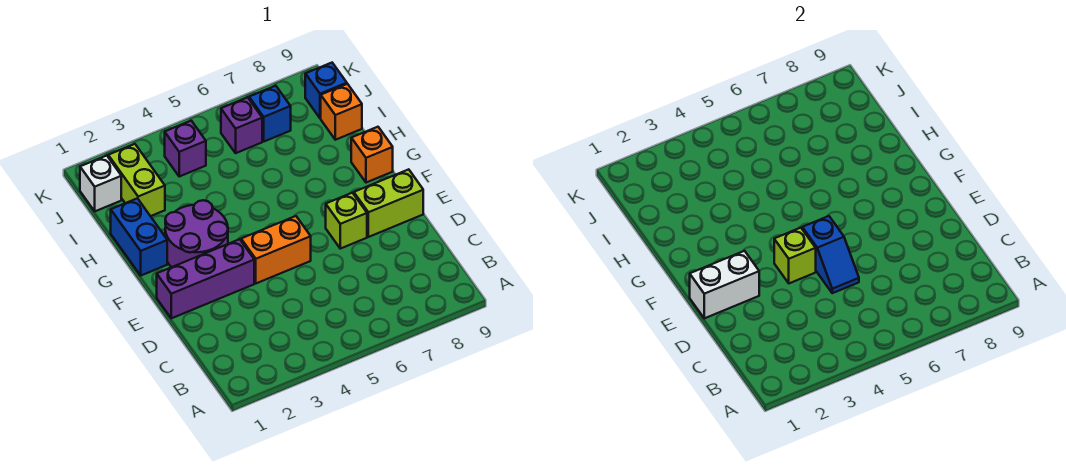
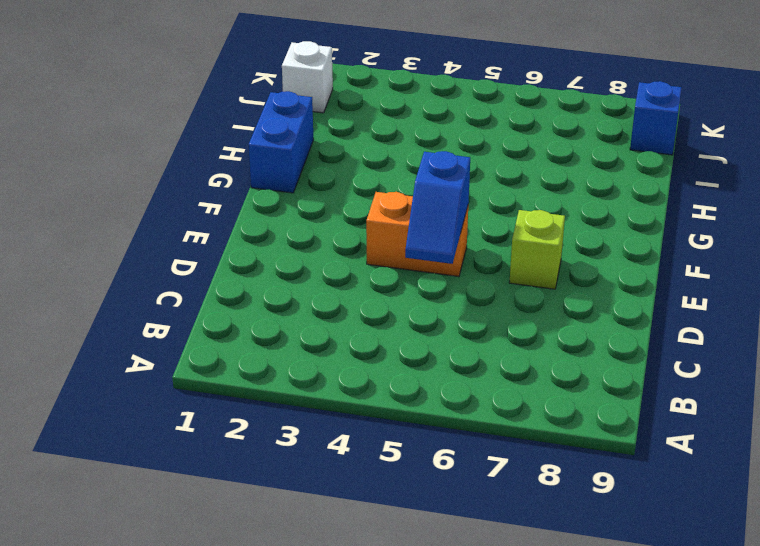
none -> purple 1x3 brick [157,239,254,318]
none -> lime 1x2 brick [354,169,423,237]
none -> purple 2x2 round brick [165,200,228,267]

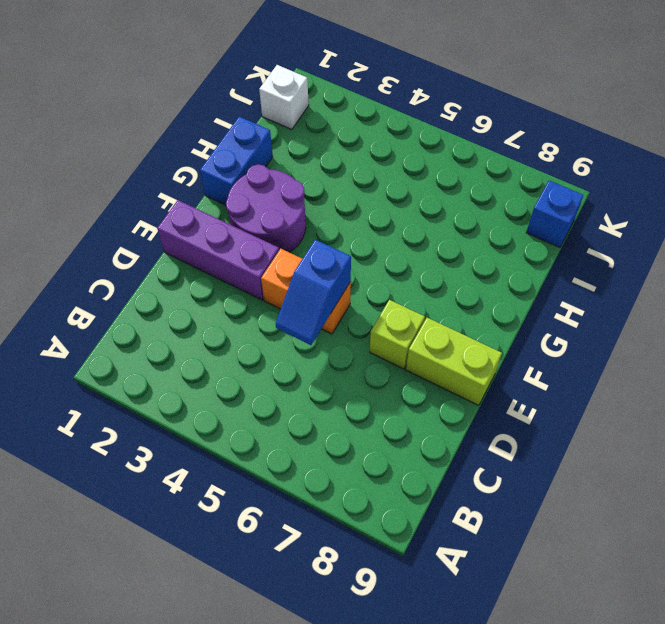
none -> orange 1x1 brick [351,127,393,183]
none -> lime 1x2 brick [108,144,165,216]
none -> orange 1x1 brick [321,84,362,140]

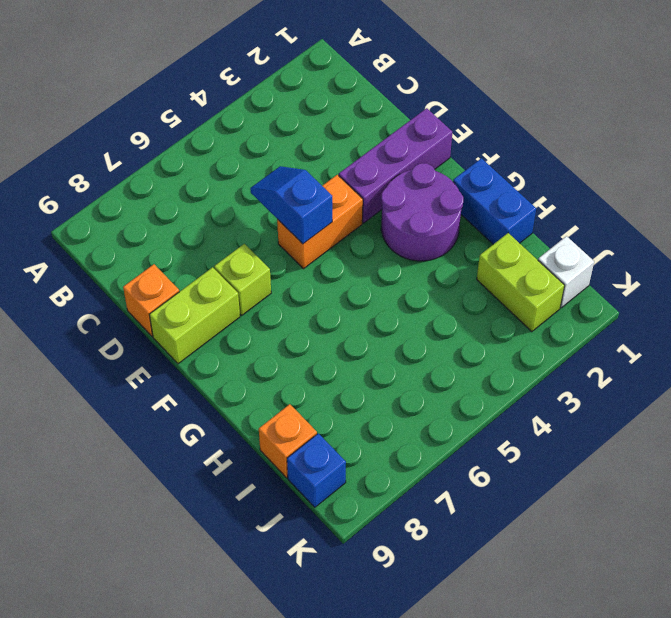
orange 1x1 brick [123,264,179,336] -> orange 1x1 brick moved to [351,127,393,183]
none -> purple 1x1 brick [165,121,206,176]
none -> purple 1x1 brick [221,97,262,153]
none -> blue 1x1 brick [249,86,291,141]

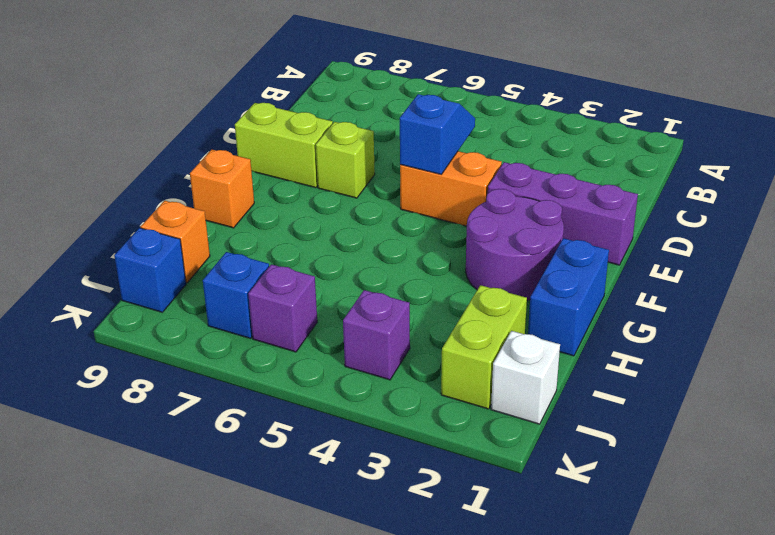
none -> white 1x2 brick [690,251,759,318]
none -> lime 1x1 brick [774,228,816,283]

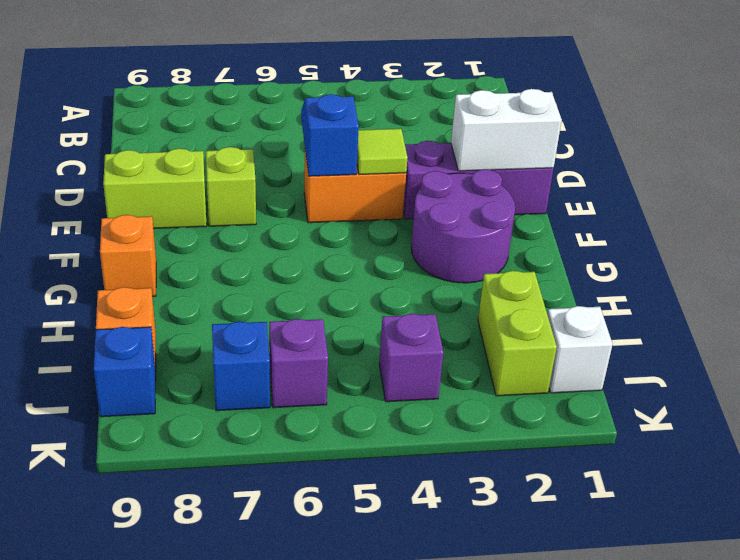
lime 1x1 tile [357,129,407,174] -> lime 1x1 brick [774,228,816,283]
none -> blue 1x2 brick [111,198,167,275]

